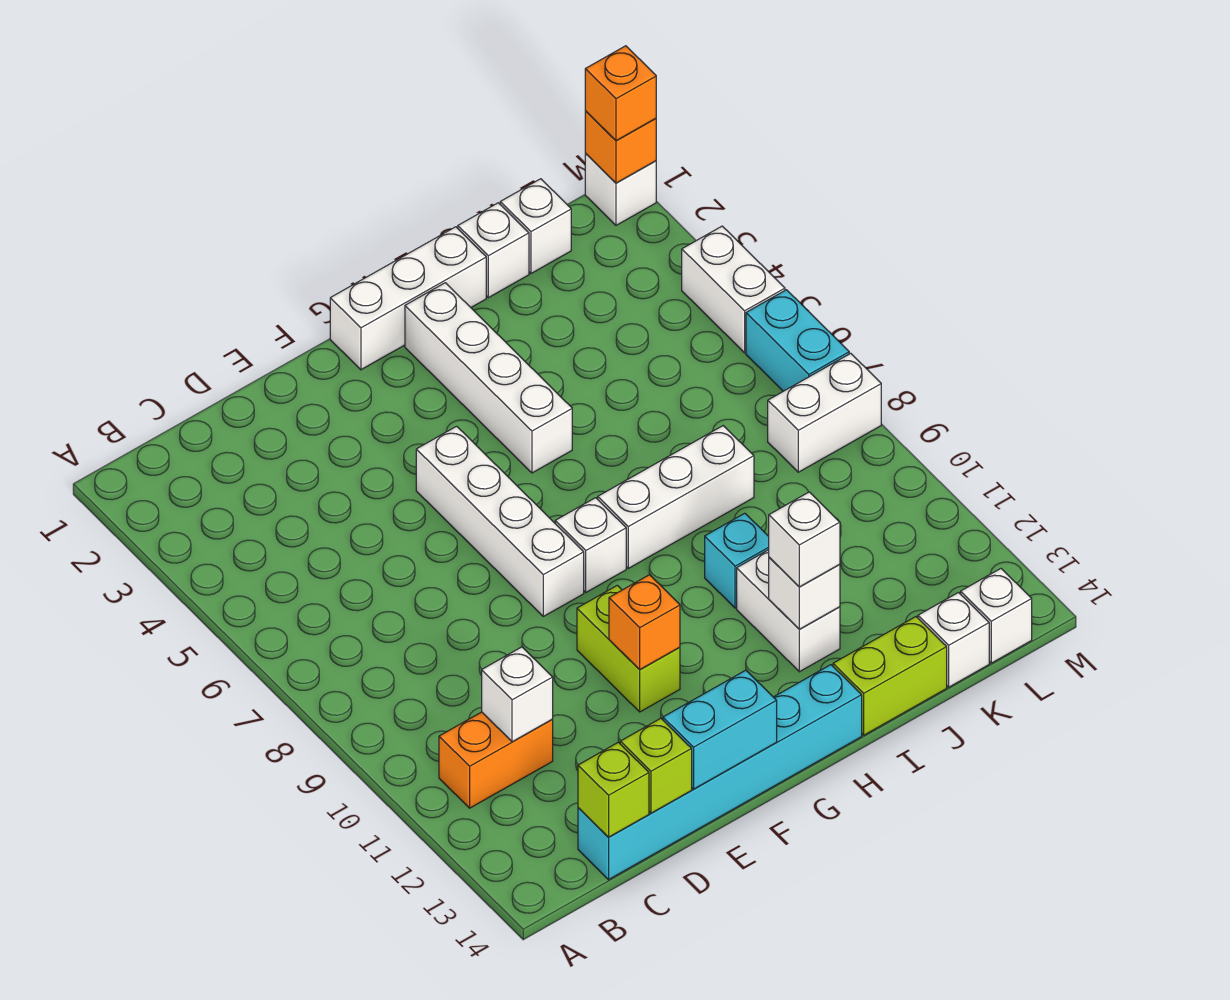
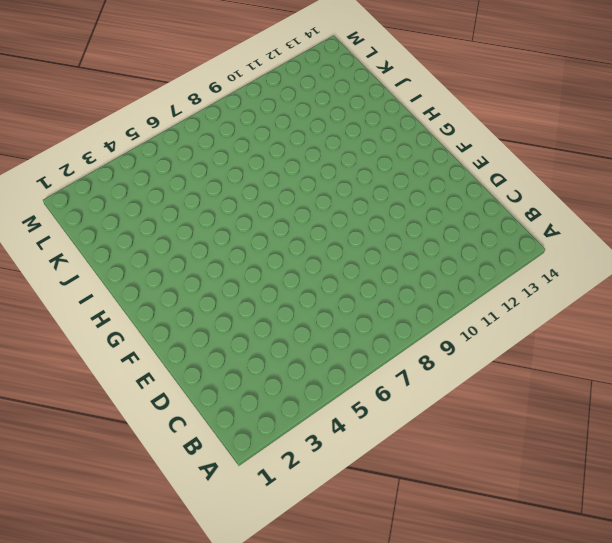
none -> orange 1x2 brick [439,712,553,808]
none -> cyan 1x6 brick [578,665,862,880]
none -> white 1x4 brick [416,426,584,616]

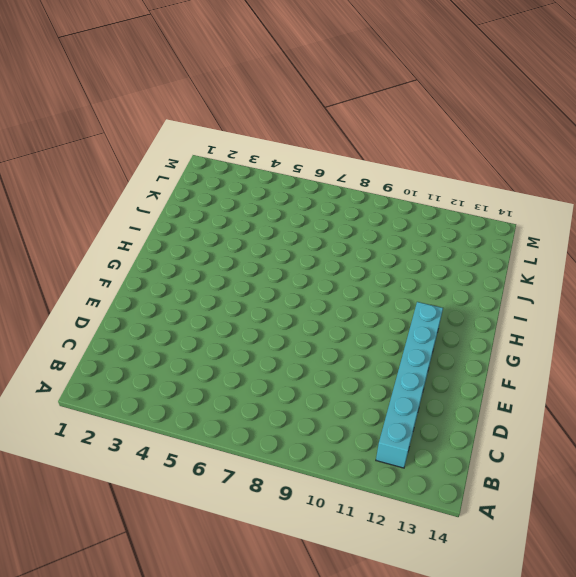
cyan 1x6 brick [376,302,443,468] -> cyan 1x6 brick moved to [578,665,862,880]
none -> orange 1x2 brick [439,712,553,808]
none -> white 1x4 brick [416,426,584,616]
none -> lime 1x2 brick [577,585,680,712]

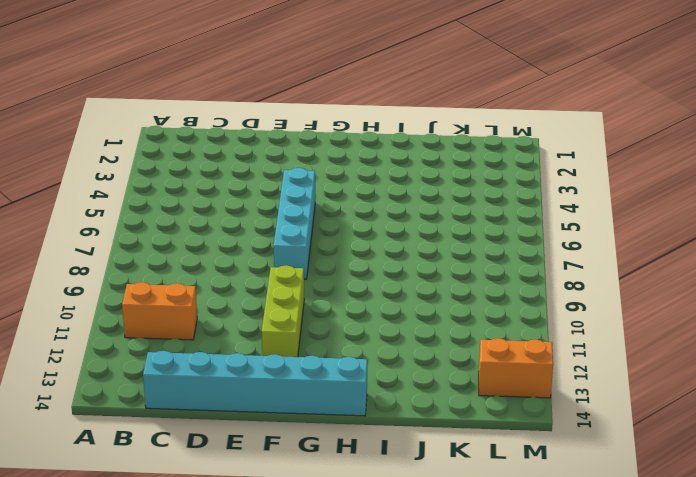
cyan 1x4 brick [274,168,315,279] -> white 1x4 brick [416,426,584,616]
lime 1x3 brick [262,265,304,357] -> lime 1x2 brick [577,585,680,712]
orange 1x2 brick [479,338,553,398] -> none
none -> white 1x3 brick [330,227,486,370]
none -> white 1x1 brick [555,498,626,592]
none -> white 1x4 brick [405,283,572,473]

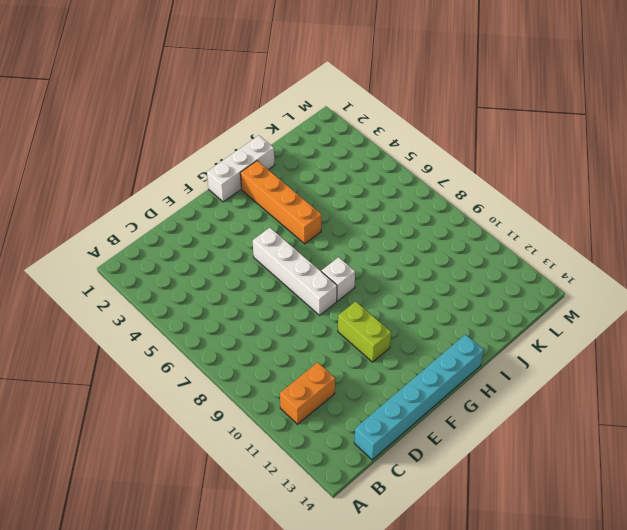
orange 1x4 brick [240,161,322,244] -> white 1x4 brick [405,283,572,473]
none -> white 1x3 brick [598,426,754,568]
none -> cyan 1x1 brick [705,513,769,608]
none -> white 1x2 brick [737,550,840,672]

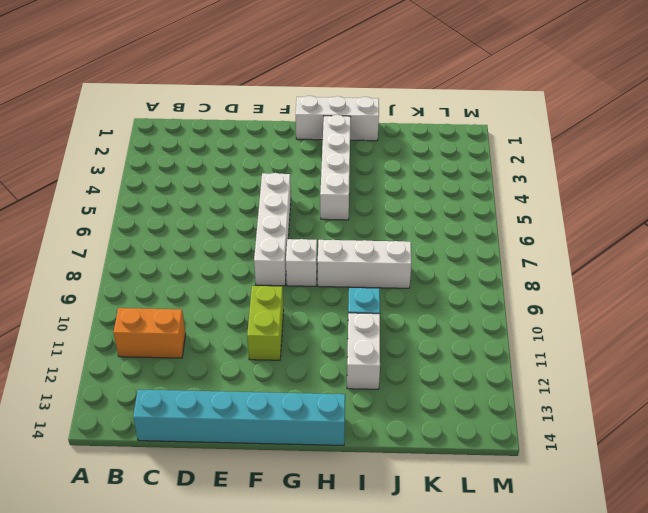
none -> lime 1x2 brick [833,617,947,735]
none -> white 1x1 brick [458,203,529,298]
none -> white 1x1 brick [500,179,571,273]

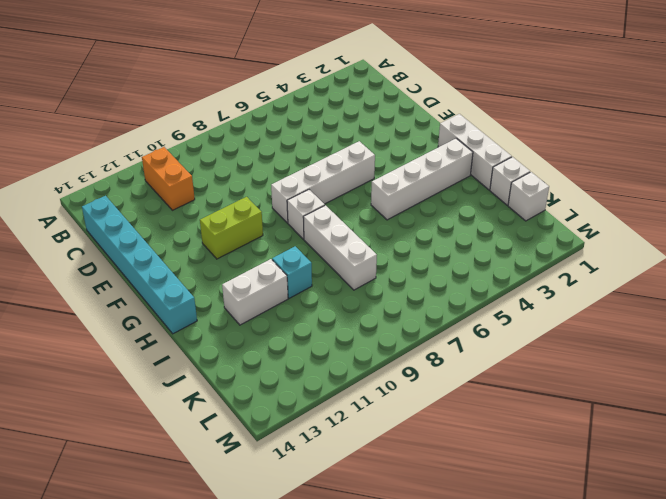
none -> lime 1x2 brick [833,617,947,735]
none -> white 1x1 brick [918,593,989,687]
none -> white 1x2 brick [768,353,881,472]

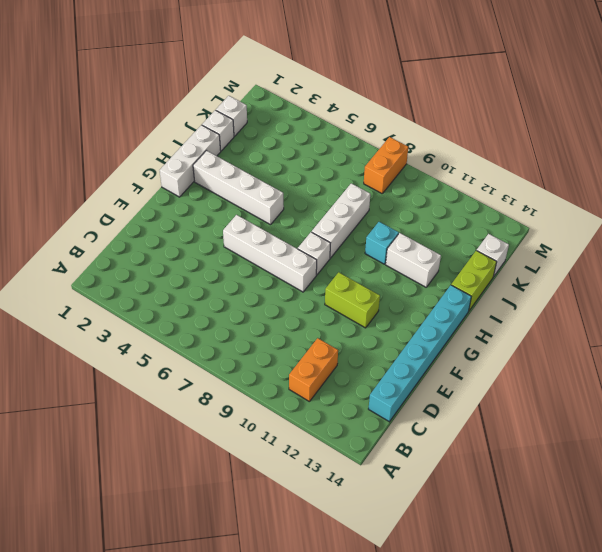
orange 1x2 brick [364,137,408,193] -> white 1x2 brick [768,353,881,472]
none -> white 1x1 brick [961,569,1032,663]
none -> white 1x1 brick [585,154,656,225]
none -> white 1x2 brick [682,226,785,353]

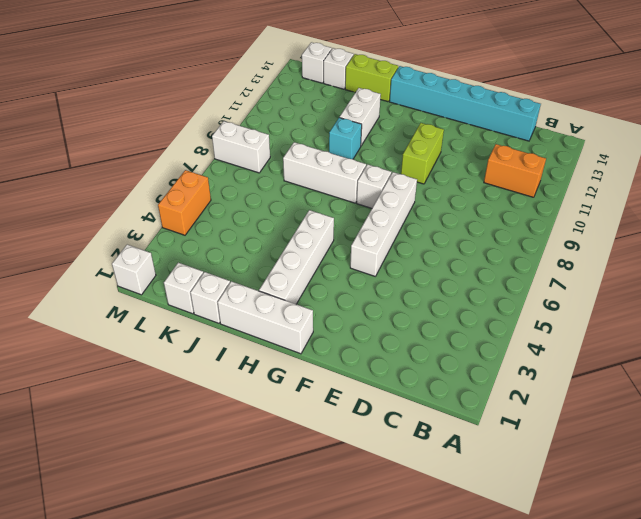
orange 1x2 brick [158,170,211,235] -> white 1x2 brick [682,226,785,353]
none -> cyan 1x2 brick [746,290,849,391]
none -> white 1x1 brick [482,647,553,742]
none -> lime 1x1 brick [578,742,649,837]

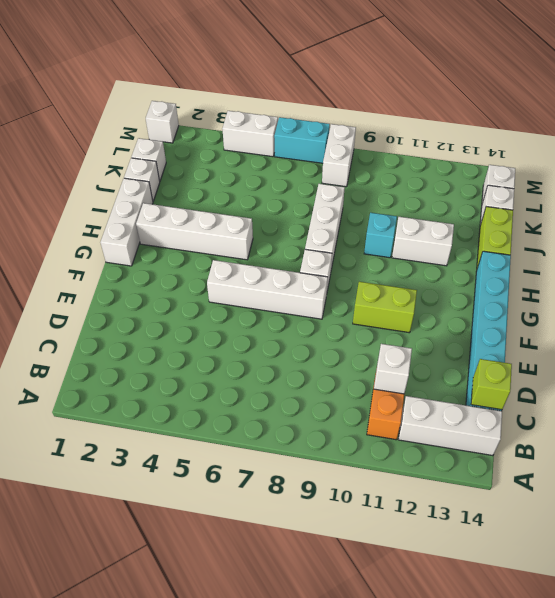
white 1x3 brick [398,396,502,456] -> none
none -> lime 1x1 brick [620,718,692,813]
none -> cyan 1x2 brick [663,670,777,789]
none -> orange 1x1 brick [609,575,680,670]

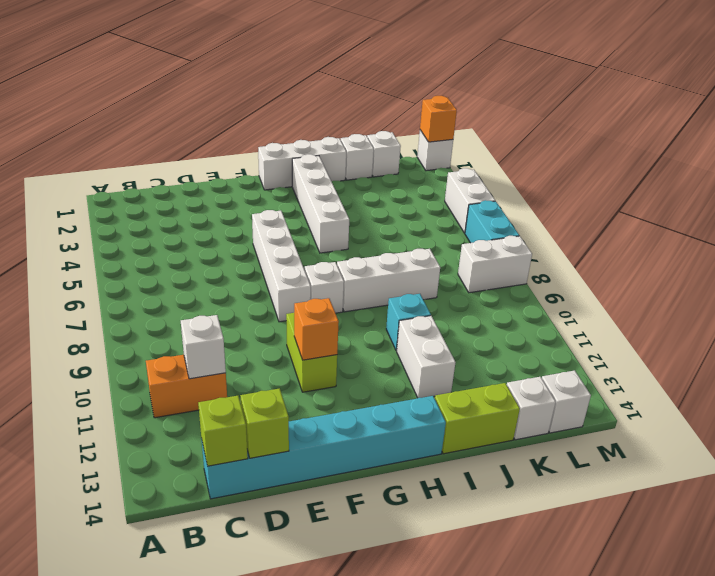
none -> cyan 1x2 brick [663,670,777,789]
none -> white 1x1 brick [769,557,840,629]
none -> white 1x1 brick [769,492,840,587]

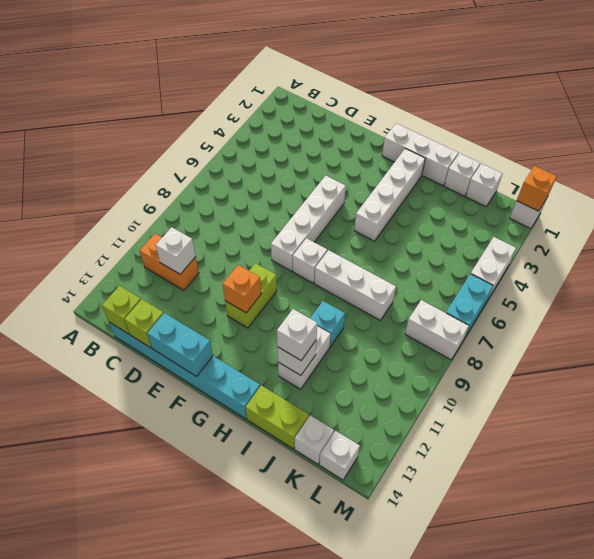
none -> orange 1x1 brick [585,46,656,141]

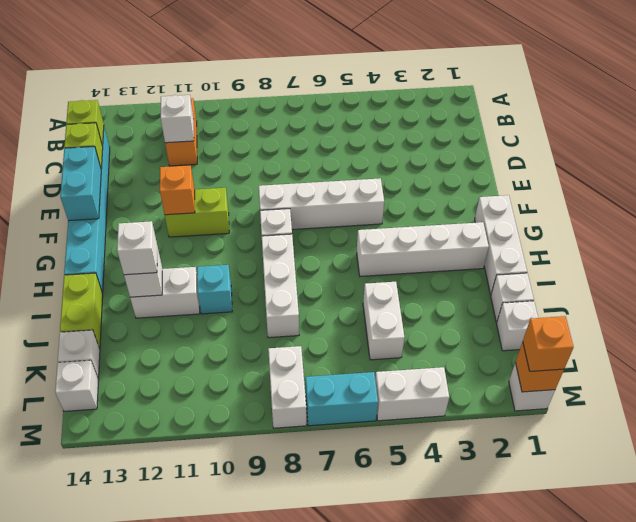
white 1x2 brick [363,282,404,360] -> none

